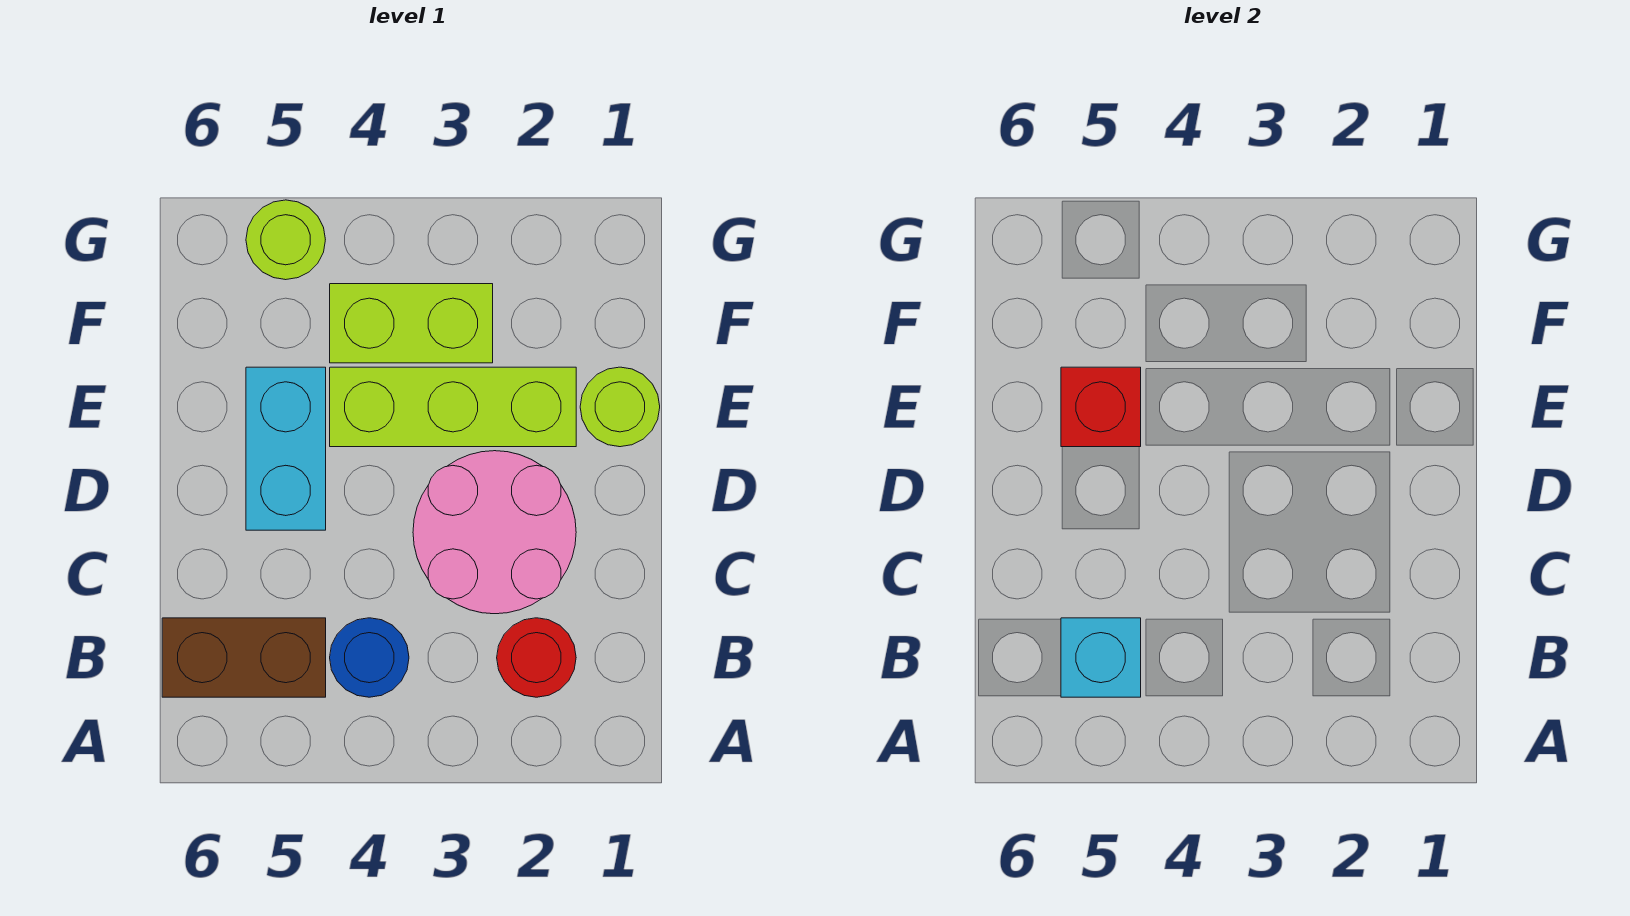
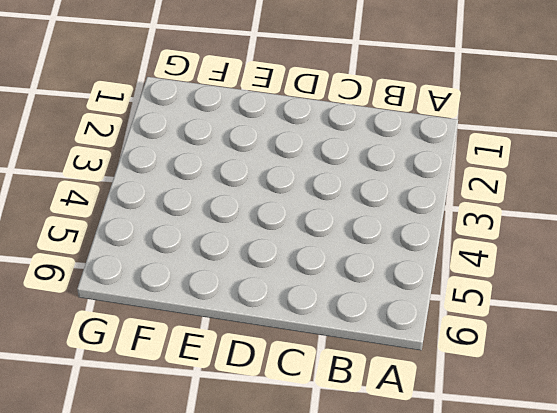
none -> red 1x1 round brick [497,618,576,697]
none -> blue 1x1 round brick [330,618,409,697]

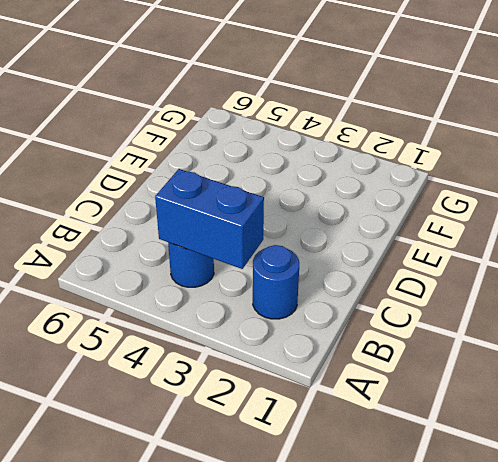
blue 1x1 round brick [253,245,299,319] -> red 1x1 round brick [497,618,576,697]
blue 1x2 brick [155,169,264,269] -> none
none -> brown 1x2 brick [162,618,326,697]
none -> pink 2x2 round brick [413,451,576,614]

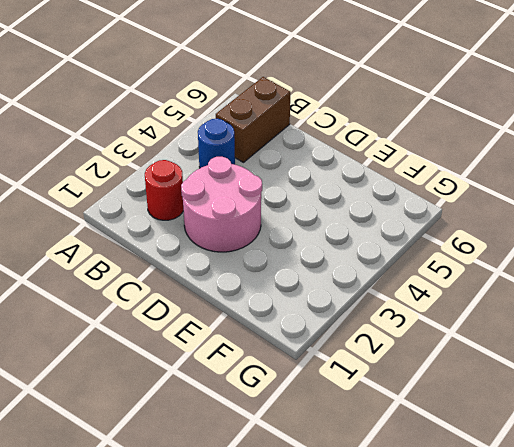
none -> cyan 1x2 brick [246,367,326,530]
none -> lime 1x1 round brick [580,367,660,447]

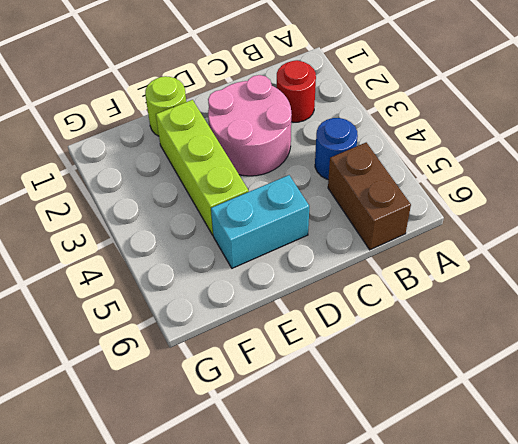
none -> lime 1x2 brick [330,284,493,363]
none -> lime 1x1 round brick [246,200,325,280]

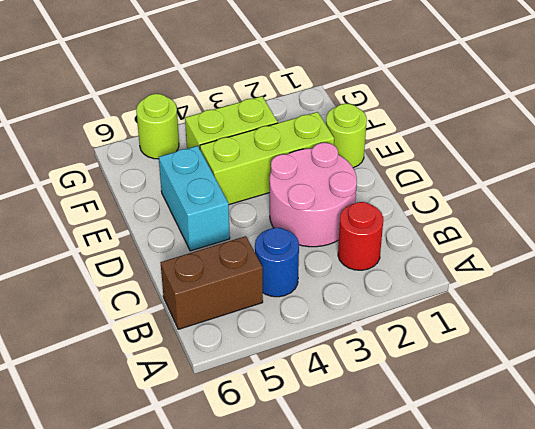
none -> cyan 1x1 brick [1061,618,1141,697]
none -> red 1x1 brick [1061,367,1141,447]

